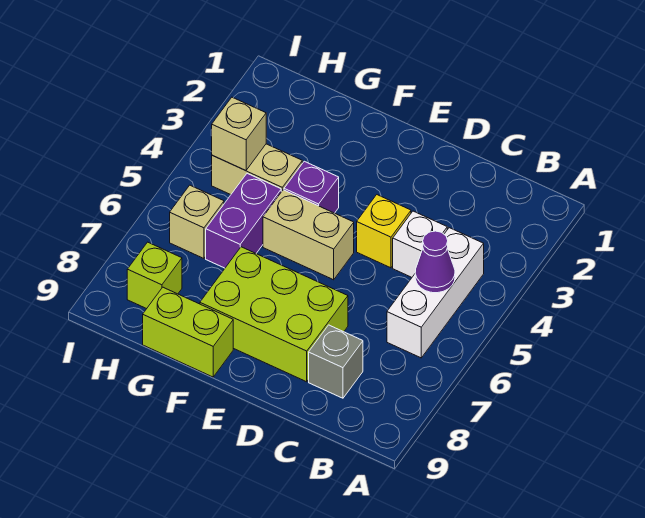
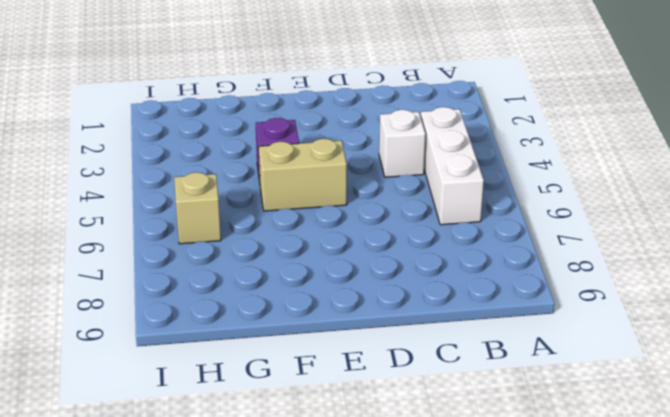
none -> grey 1x1 brick [309,325,363,398]
none -> yellow 1x1 brick [357,195,411,268]
none -> lime 2x3 brick [200,247,348,382]

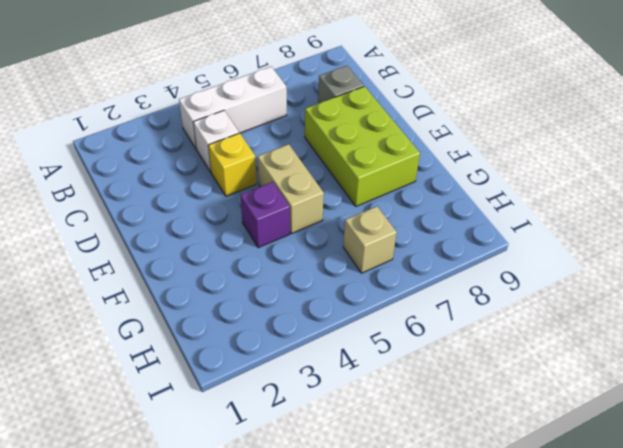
none -> lime 1x2 brick [143,287,233,377]
none -> tan 1x2 brick [212,144,302,195]
none -> purple 1x2 brick [206,173,281,268]

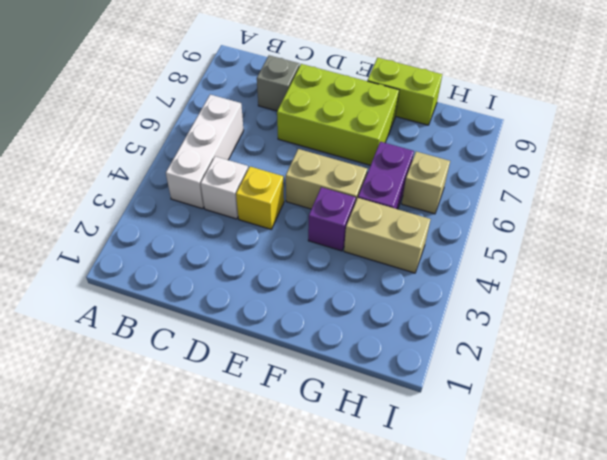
none -> lime 1x1 brick [127,242,182,309]
none -> purple 1x1 cone [415,231,455,293]
none -> tan 1x1 brick [212,97,266,171]

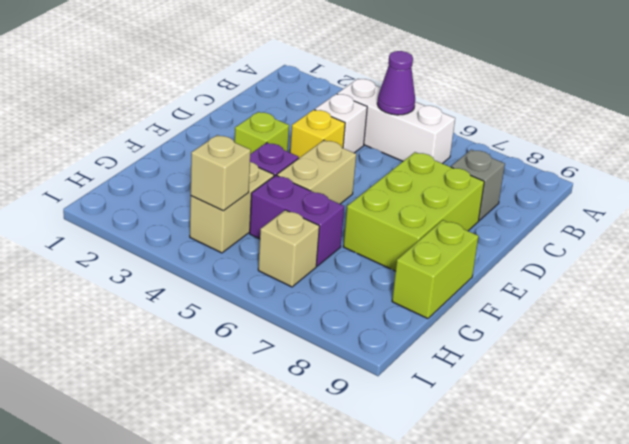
lime 1x1 brick [235,112,289,154] -> lime 1x1 brick moved to [127,242,182,309]

